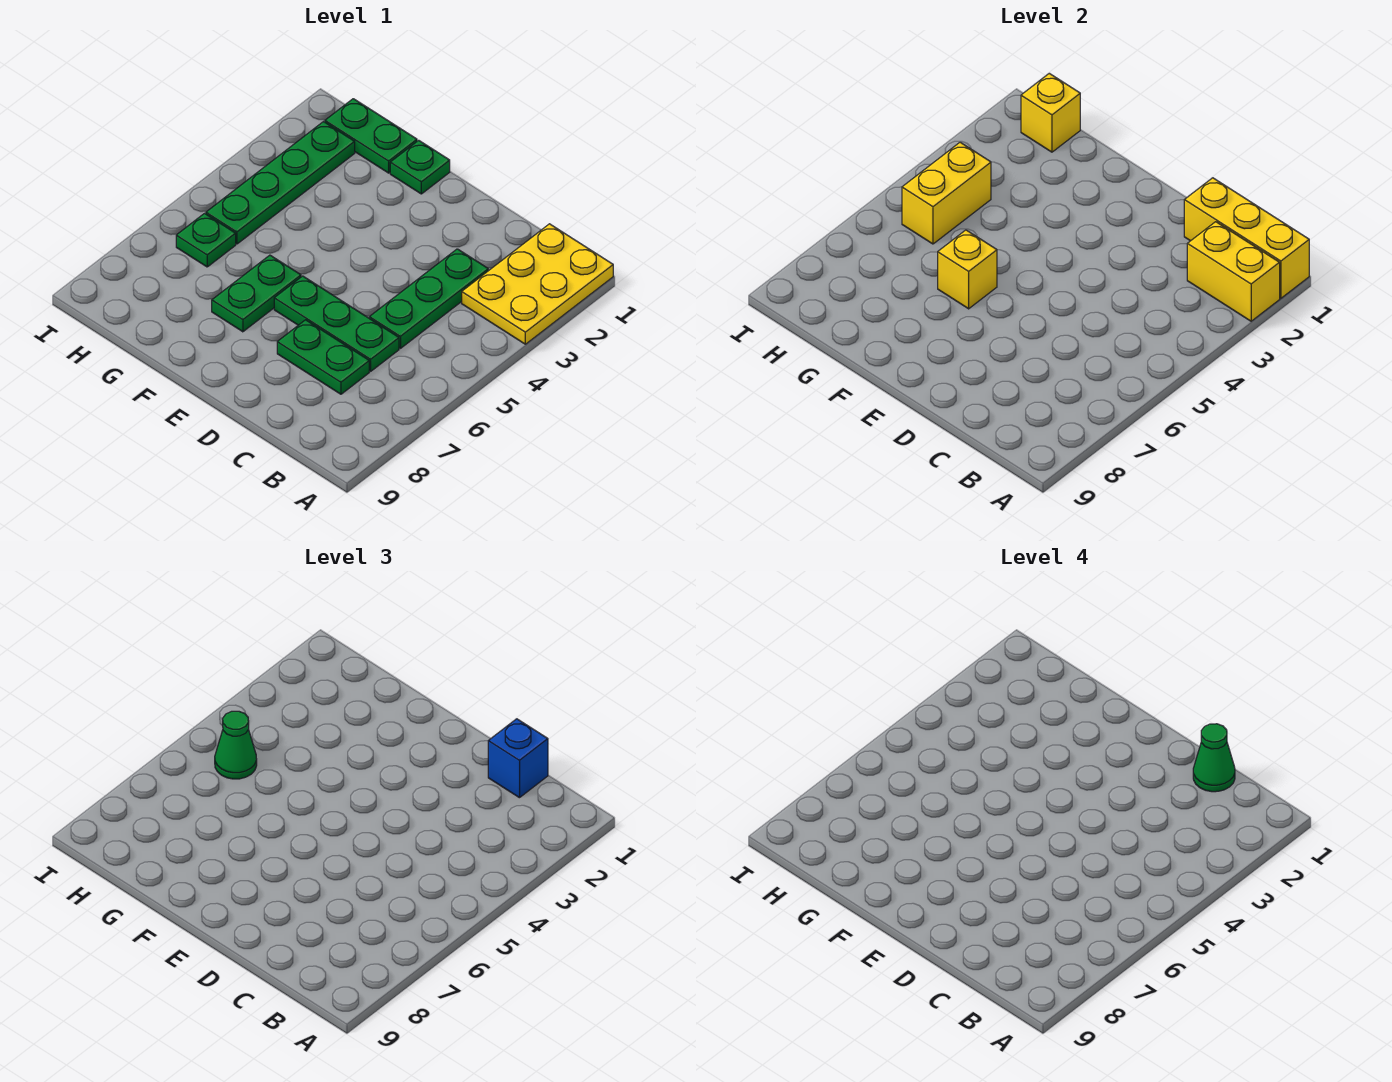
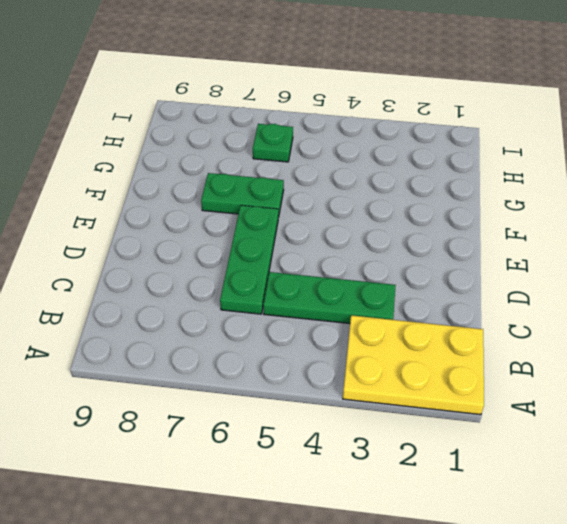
none -> green 1x2 plate [277,320,369,394]
none -> green 1x1 plate [390,140,450,194]
none -> green 1x2 plate [325,99,417,173]

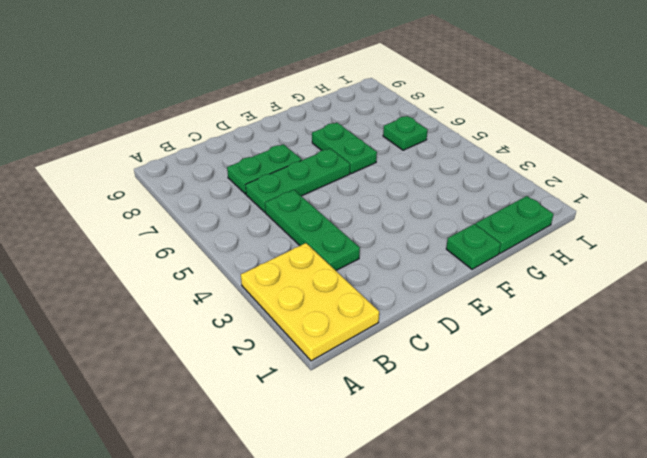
none -> green 1x4 plate [206,122,355,244]
none -> yellow 1x3 brick [1184,178,1309,298]
none -> yellow 1x2 brick [1187,222,1280,321]

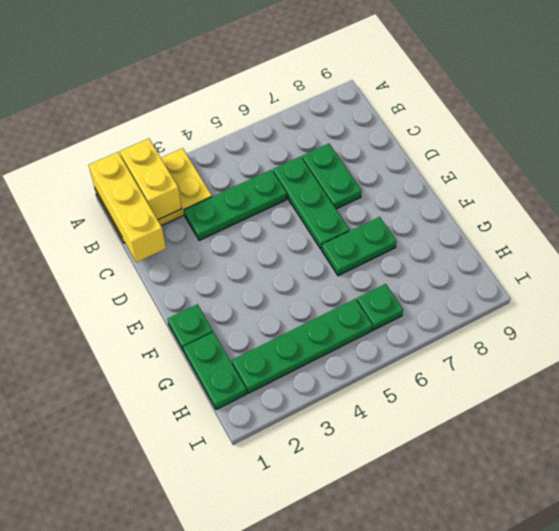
none -> yellow 1x1 brick [938,230,997,309]
none -> yellow 1x1 brick [1021,73,1080,152]
none -> yellow 1x2 brick [902,142,991,244]

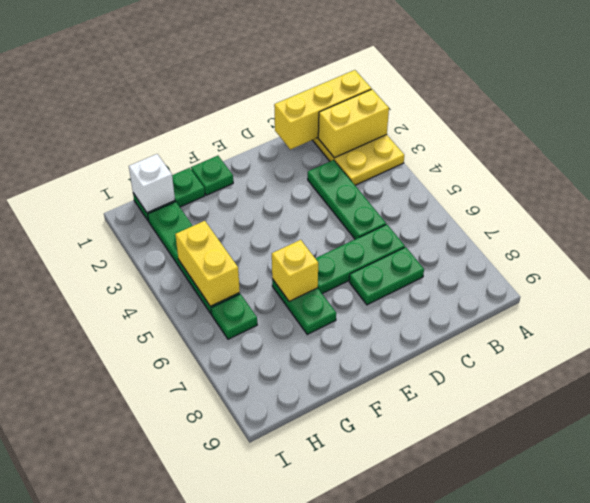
white 1x1 brick [129,154,175,213] -> yellow 1x1 brick [1021,73,1080,152]
none -> blue 1x1 brick [488,719,548,798]
none -> green 1x1 cone [215,711,257,779]
none -> green 1x1 cone [1193,724,1235,792]

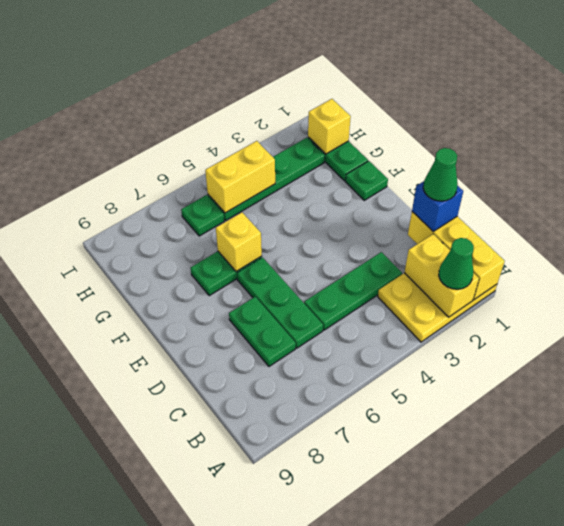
green 1x1 cone [439,238,474,289] -> green 1x1 cone moved to [215,711,257,779]

